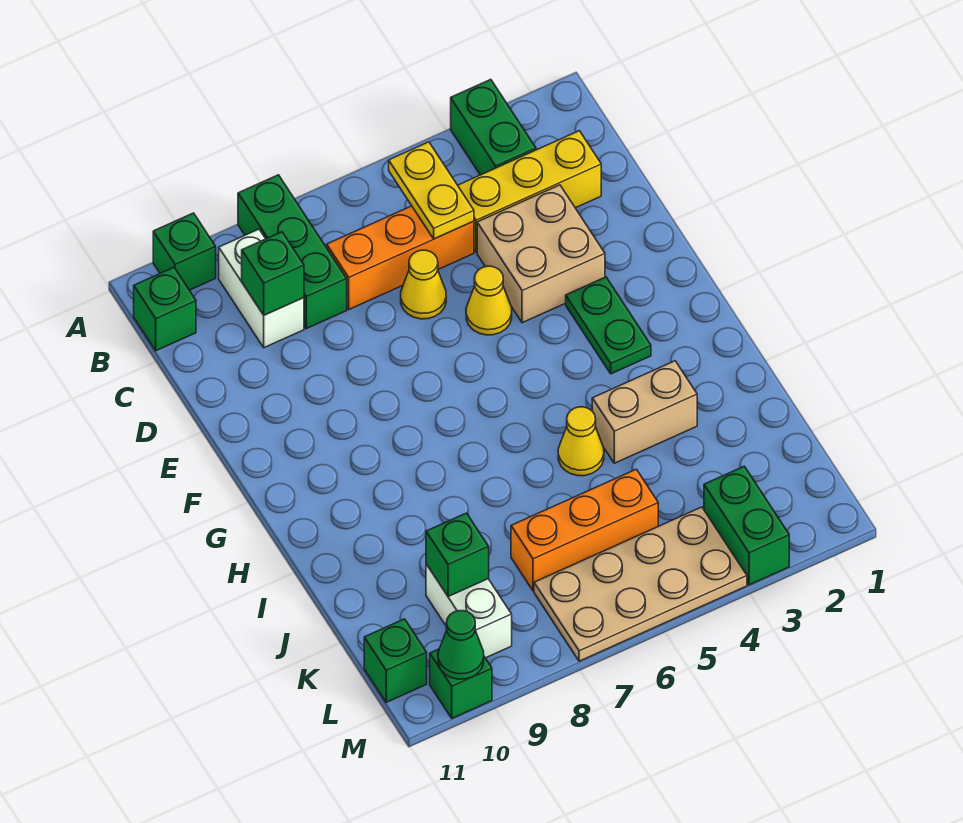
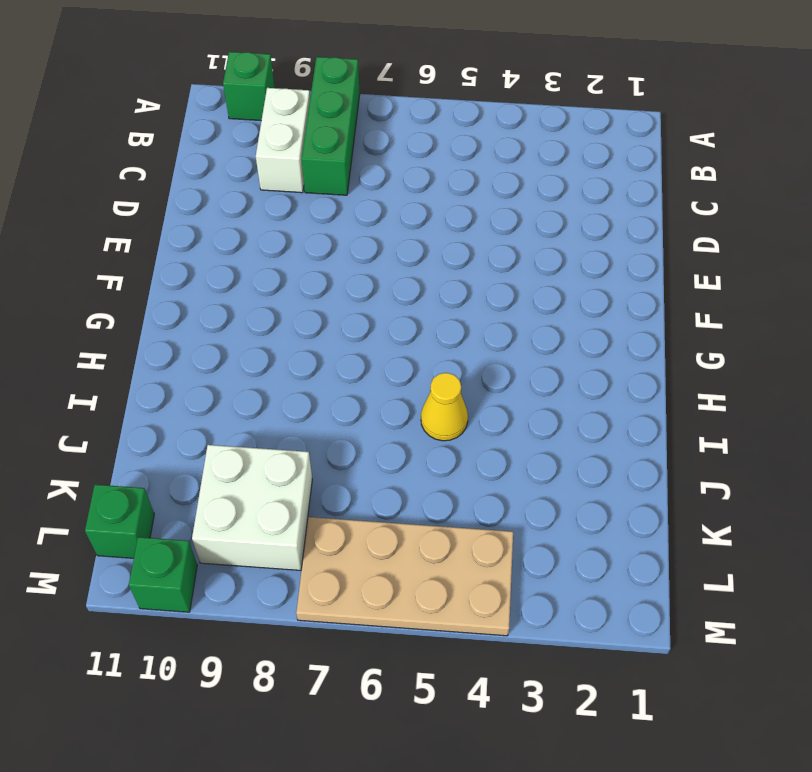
white 2x2 brick [192,445,312,570] -> white 1x2 brick [426,564,512,658]
none -> green 1x2 brick [451,79,536,175]
none -> green 1x1 brick [134,267,196,351]
none -> yellow 1x3 brick [458,131,601,252]

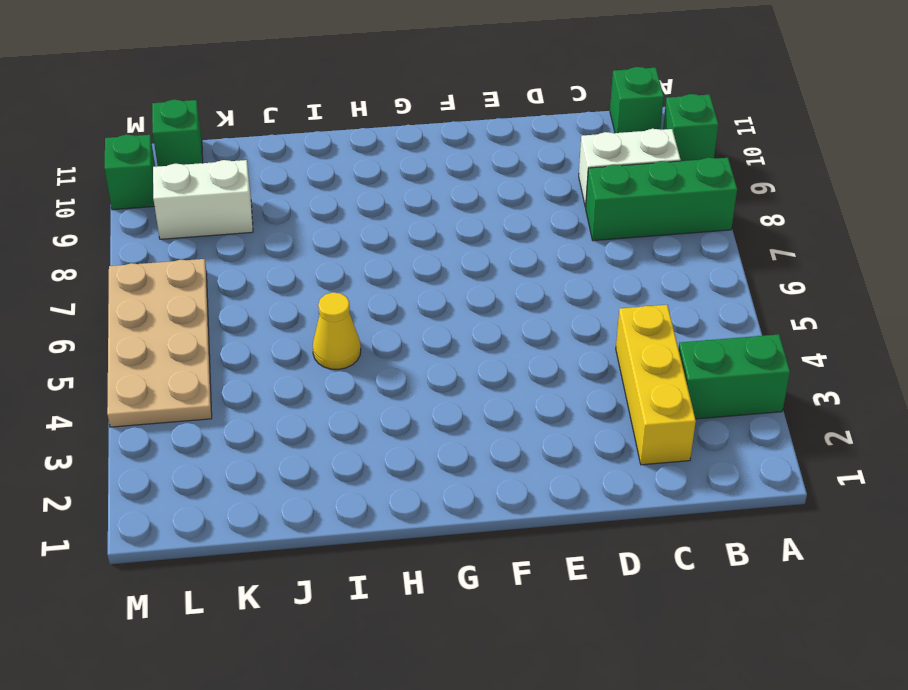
none -> orange 1x3 brick [327,206,474,309]
none -> tan 2x2 brick [477,185,605,323]
none -> yellow 1x1 cone [401,250,446,319]

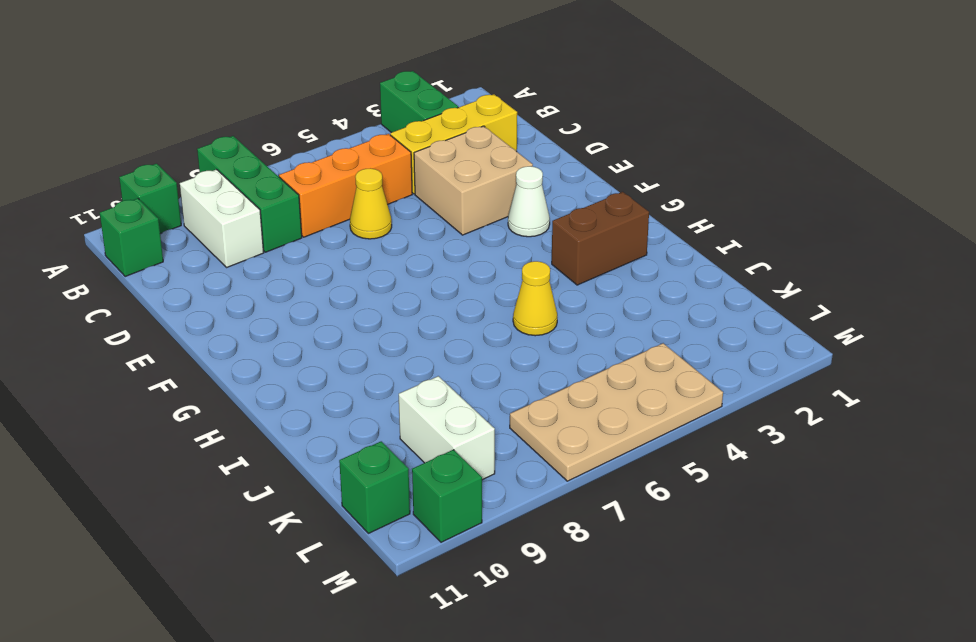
white 1x1 cone [508,166,550,237] -> green 1x2 plate [566,277,651,374]
brown 1x2 brick [552,192,649,285] -> none
none -> yellow 1x1 cone [466,266,512,335]
none -> tan 1x2 brick [592,361,697,463]
none -> orange 1x3 brick [511,469,658,591]

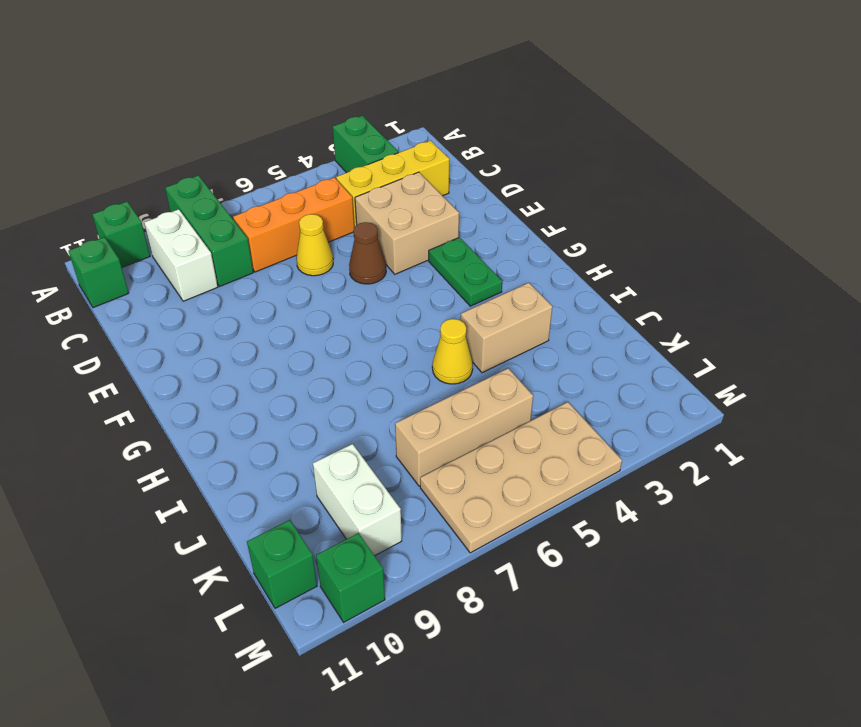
brown 1x1 cone [349,222,386,284] -> yellow 1x1 cone [466,266,512,335]
tan 1x3 brick [395,368,533,486] -> orange 1x3 brick [511,469,658,591]
none -> green 1x2 brick [704,466,789,585]
none -> yellow 1x2 plate [389,142,474,239]
none -> green 1x1 brick [242,232,304,315]

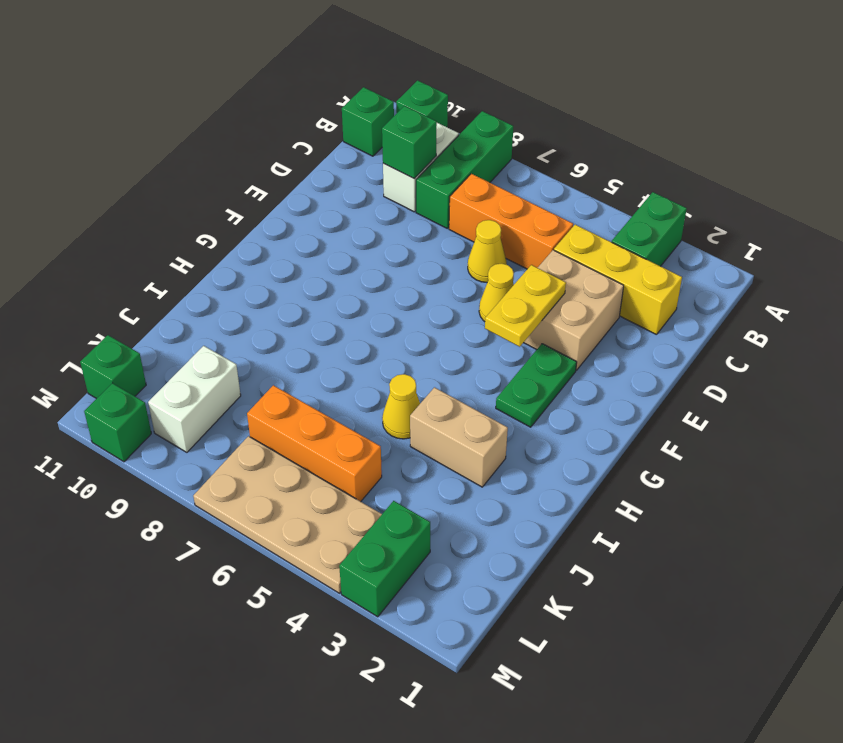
yellow 1x2 plate [485,265,566,347] -> yellow 1x2 plate moved to [389,142,474,239]
none -> green 1x1 brick [426,513,489,597]
none -> green 1x1 cone [438,611,484,679]

